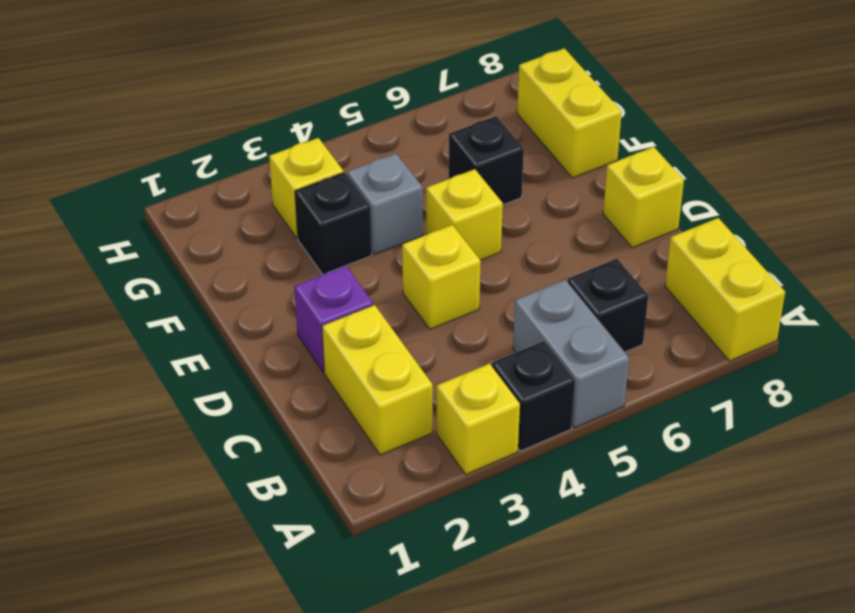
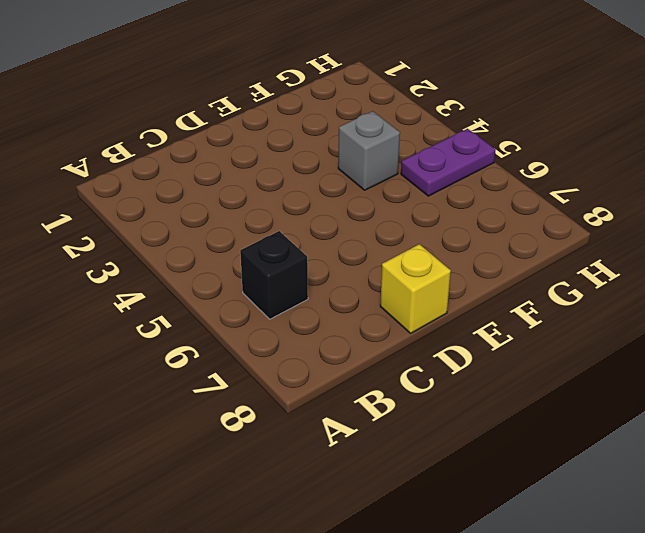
purple 1x2 plate [401,129,496,196] -> none
none -> yellow 1x1 brick [437,364,520,474]
none -> black 1x1 brick [492,341,575,451]
none -> grey 1x2 brick [513,280,629,428]

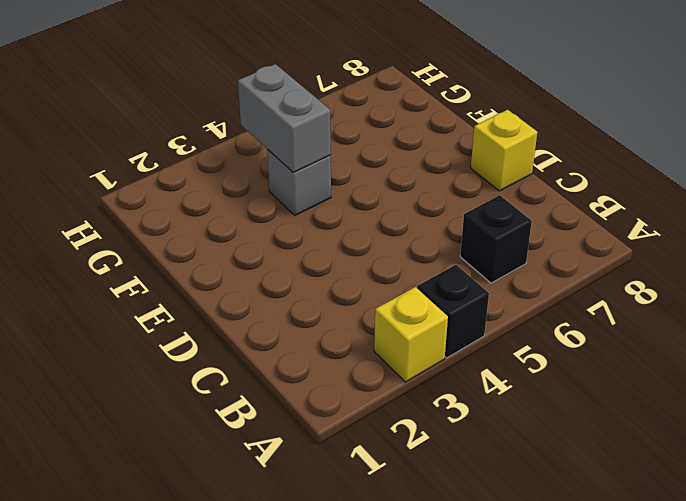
grey 1x2 brick [238,64,331,172] -> grey 1x2 brick moved to [513,280,629,428]
none -> yellow 1x2 brick [665,218,785,361]
none -> yellow 1x2 brick [322,305,433,455]
none -> purple 1x1 brick [294,266,373,372]

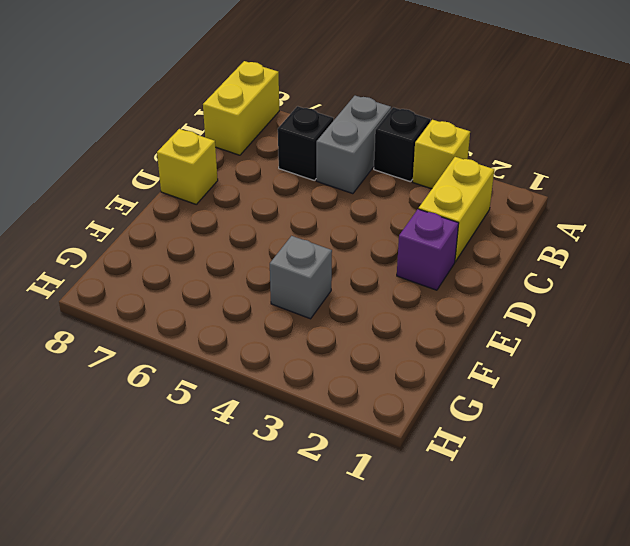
none -> yellow 1x1 brick [402,225,481,329]
none -> yellow 1x1 brick [426,169,503,260]
none -> black 1x1 brick [295,172,372,274]

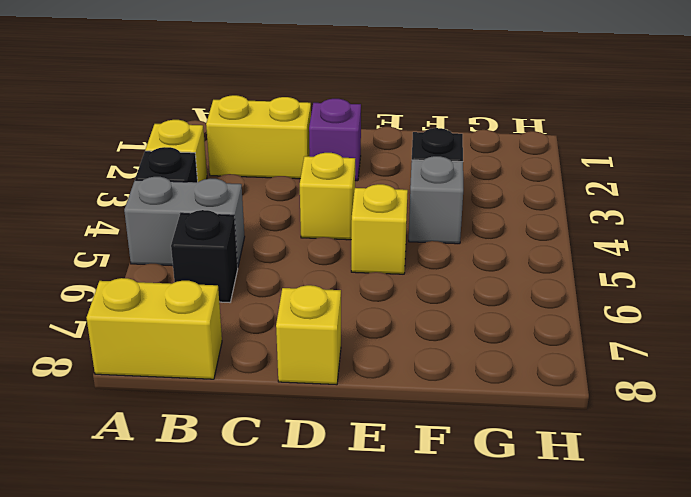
none -> black 1x1 brick [449,116,524,205]
none -> yellow 1x2 brick [517,48,622,178]
none -> yellow 1x1 brick [269,138,344,238]

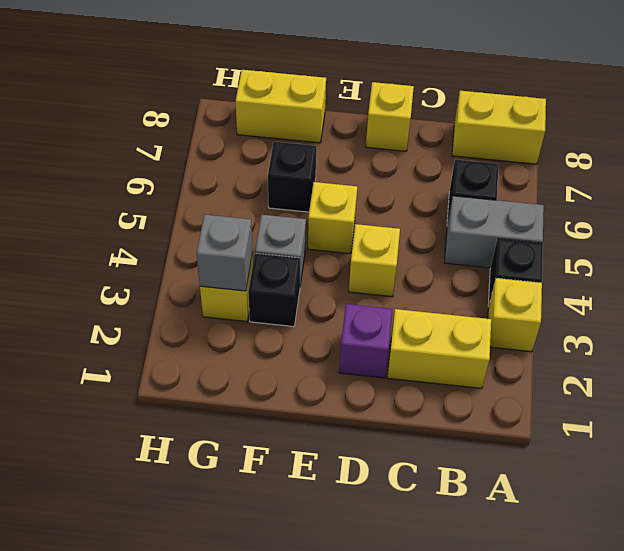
grey 1x1 brick [197,215,253,291] -> none

